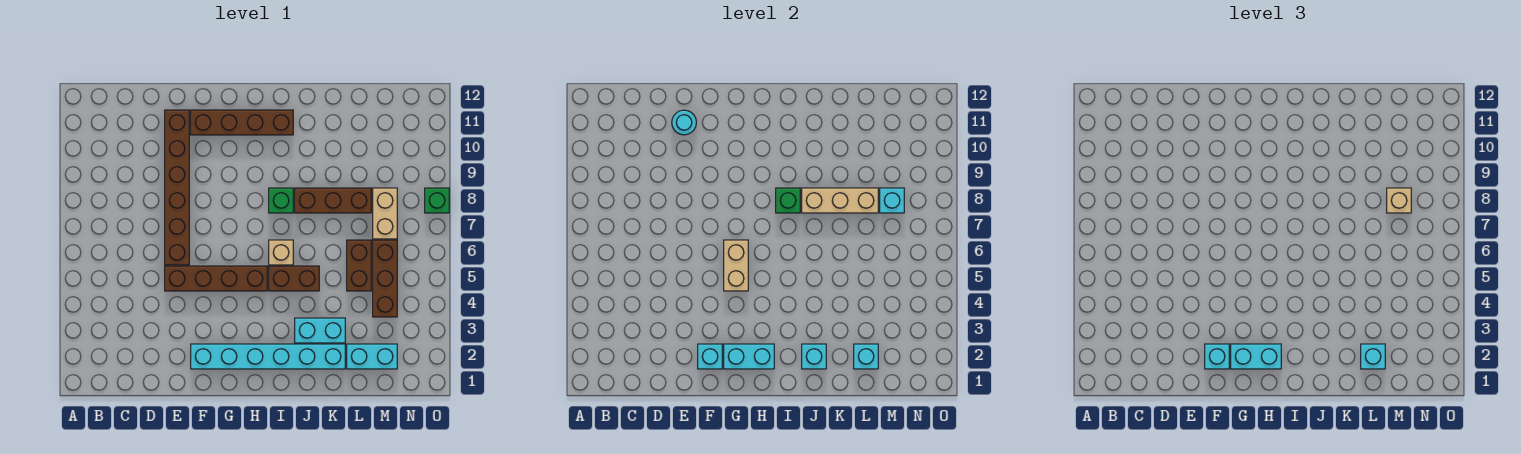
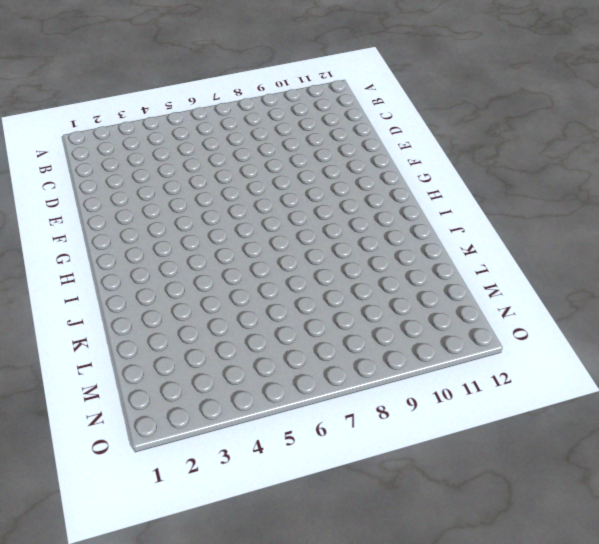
none -> brown 1x4 brick [165,266,267,291]
none -> brown 1x6 brick [165,110,189,265]
none -> cyan 1x6 brick [191,344,345,369]

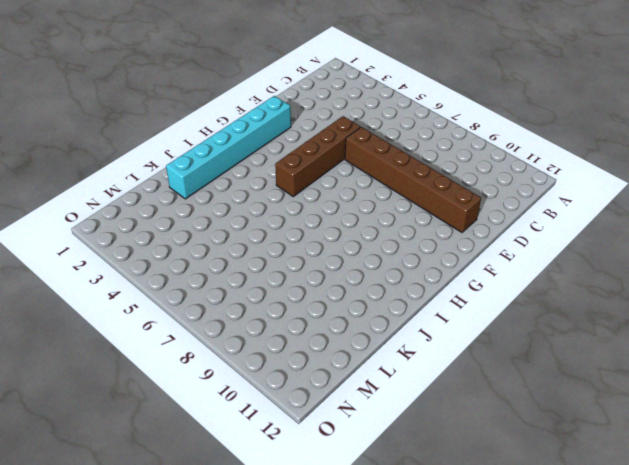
none -> brown 1x4 brick [191,110,293,135]
none -> brown 1x2 brick [269,266,319,291]
none -> tan 1x1 brick [269,240,293,265]

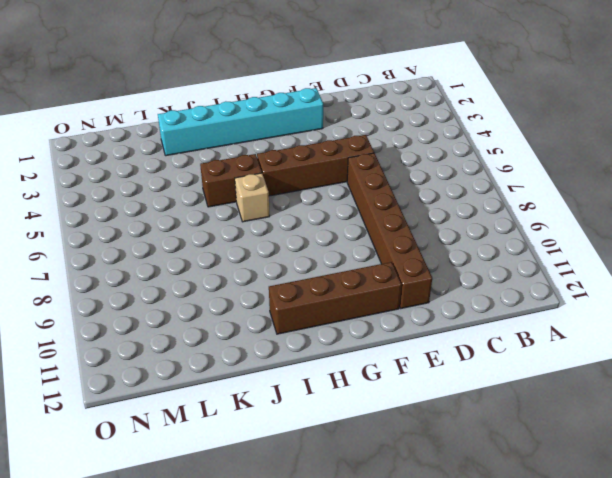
none -> green 1x1 brick [269,188,293,213]
none -> cyan 1x2 brick [295,318,345,343]
none -> brown 1x3 brick [295,188,371,213]

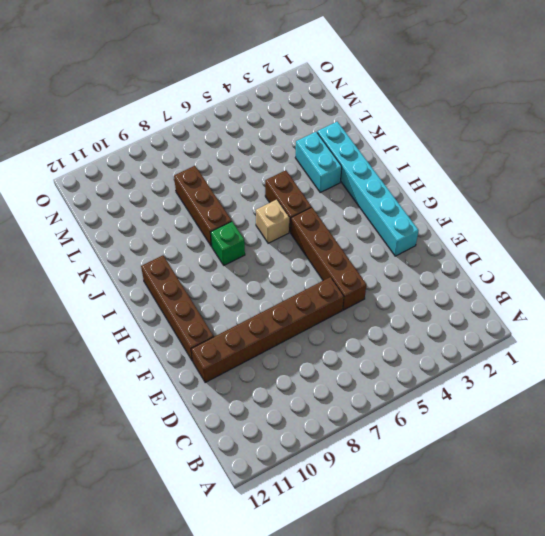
none -> cyan 1x2 brick [347,344,397,369]
none -> brown 1x2 brick [347,240,371,291]
none -> brown 1x3 brick [373,240,397,317]

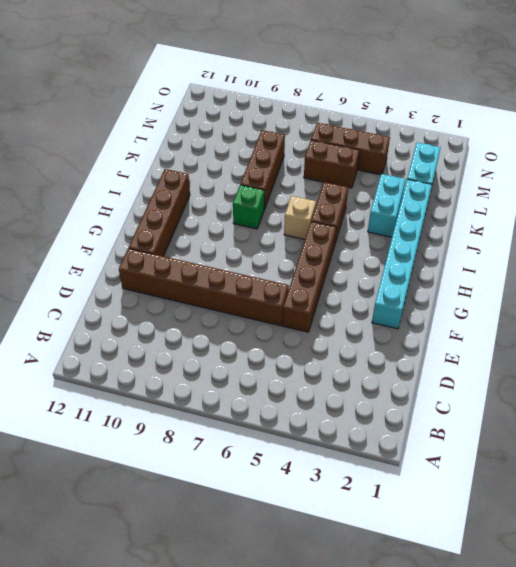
none -> tan 1x2 brick [373,188,397,239]
none -> green 1x1 brick [425,188,449,213]
none -> cyan 1x1 round brick [672,110,696,135]

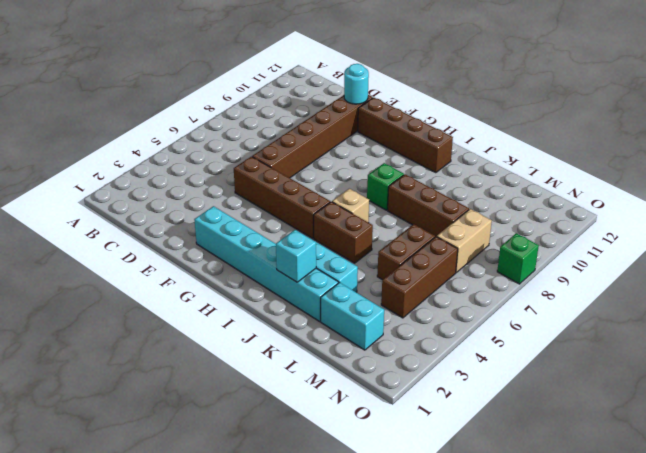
none -> cyan 1x1 brick [698,344,722,369]
none -> cyan 1x2 brick [724,344,774,369]
none -> tan 1x2 brick [724,240,748,291]

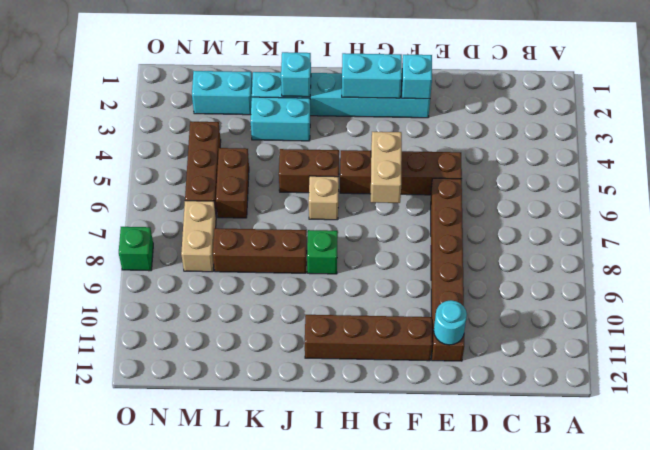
none -> green 1x1 brick [776,188,800,213]
none -> tan 1x3 brick [802,188,878,213]
none -> cyan 1x1 brick [854,344,878,369]

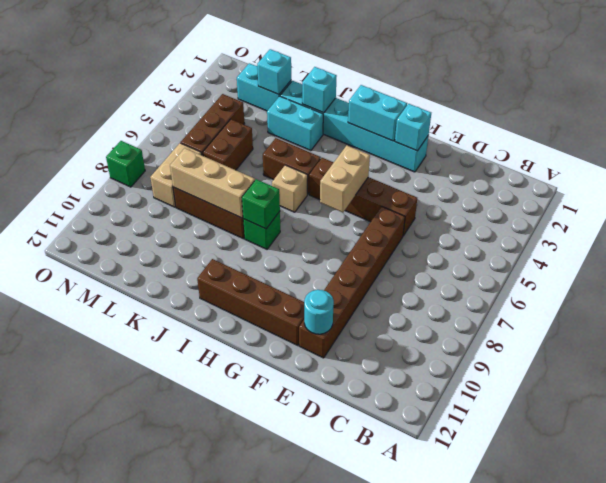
none -> cyan 1x1 brick [880,188,904,213]
none -> cyan 1x1 brick [1205,344,1229,369]
none -> cyan 1x2 brick [1231,344,1281,369]

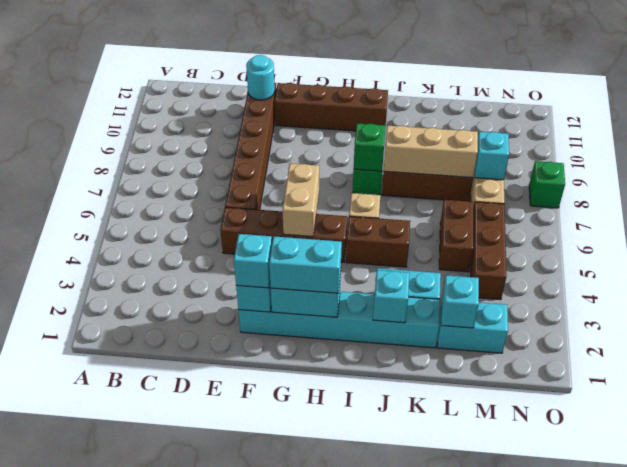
none -> cyan 1x1 brick [1361,344,1385,369]
none -> tan 1x1 brick [1387,188,1411,213]

